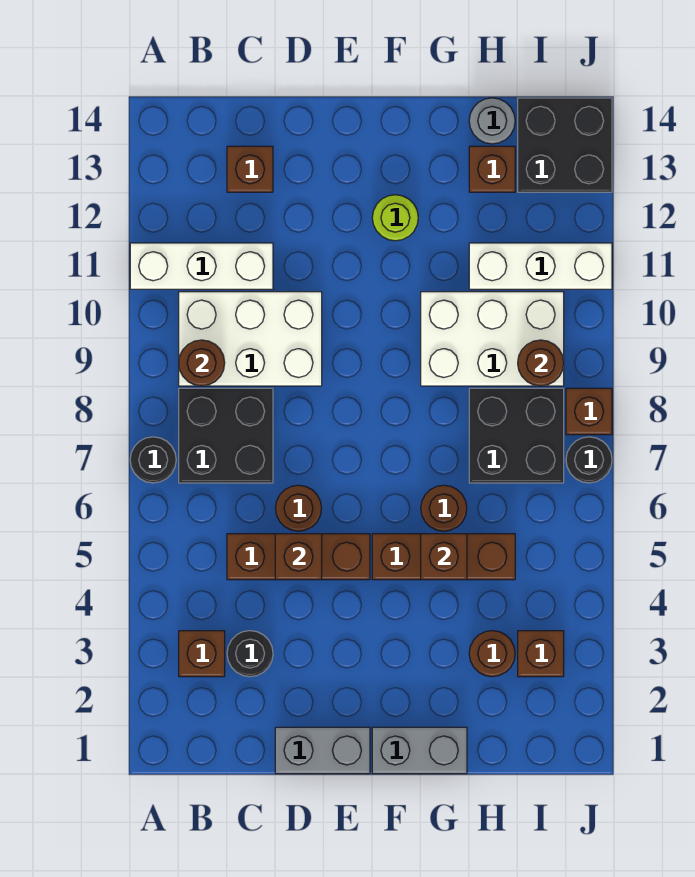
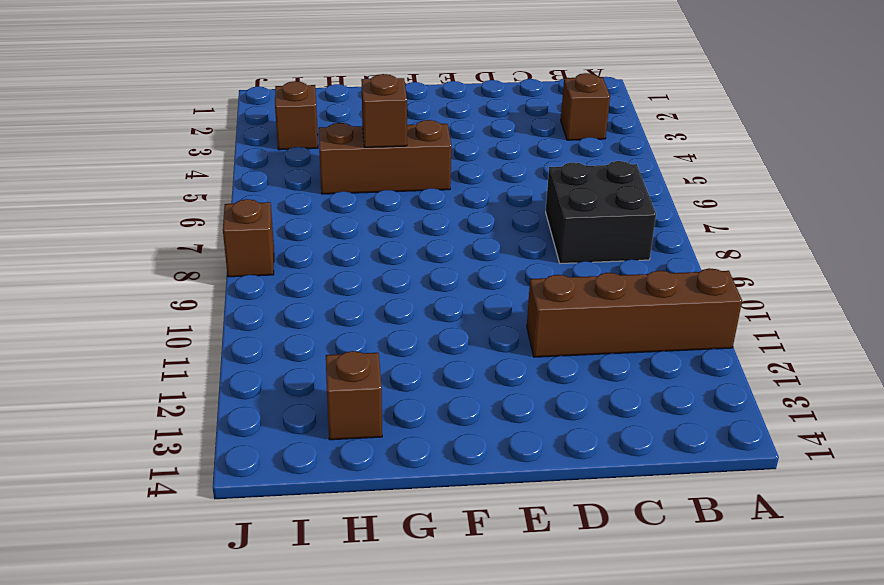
brown 1x4 brick [527,268,742,357] -> white 1x3 brick [130,243,273,289]
none -> black 1x1 round brick [130,437,176,483]
none -> white 2x3 brick [179,292,322,386]
none -> black 1x1 round brick [227,631,273,677]

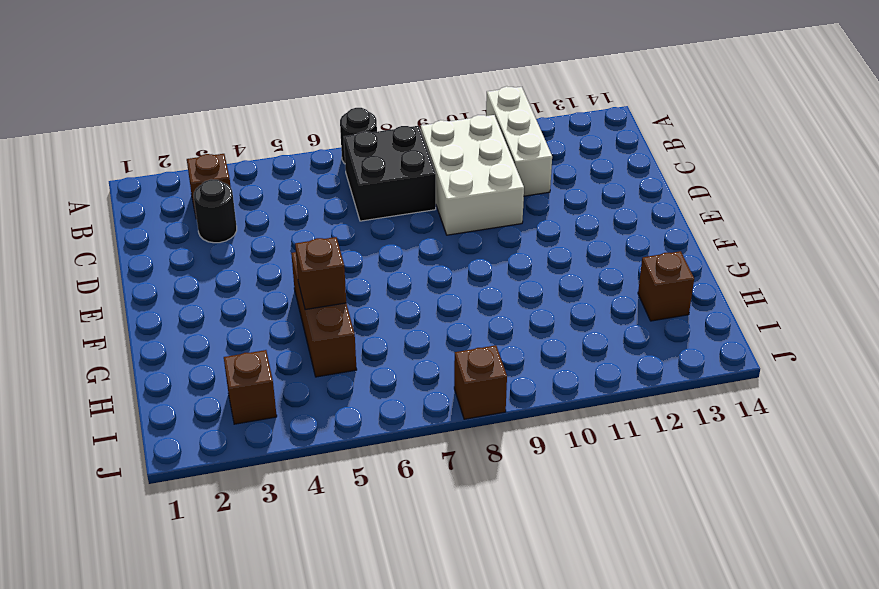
none -> brown 1x3 brick [227,534,370,580]
none -> brown 1x1 brick [227,146,273,192]
none -> grey 1x2 brick [275,727,370,774]

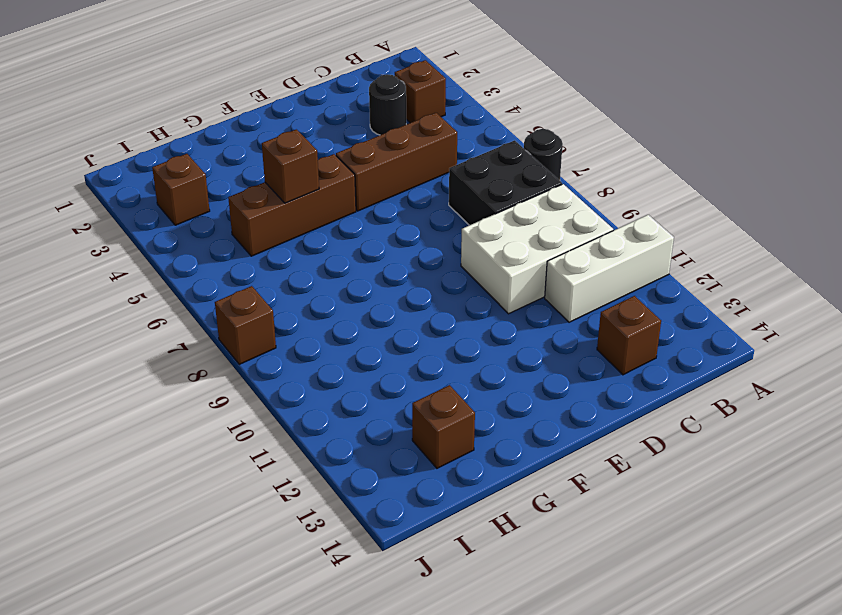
none -> grey 1x2 brick [275,727,370,774]
none -> brown 1x1 round brick [275,485,322,531]
none -> grey 1x2 brick [372,727,467,774]

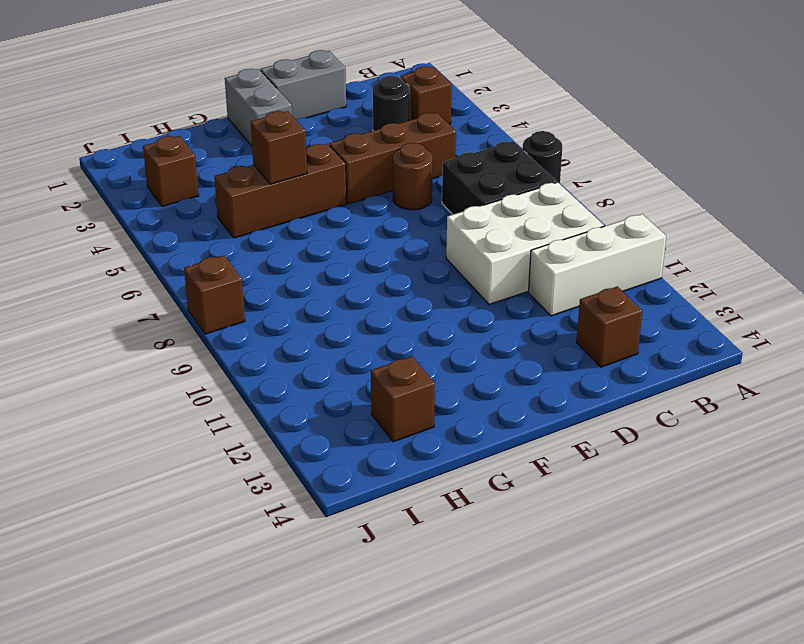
grey 1x2 brick [225,69,292,146] -> grey 1x2 brick turned to [372,727,467,774]
none -> lime 1x1 round brick [372,195,418,241]
none -> brown 1x1 round brick [421,485,467,531]
none -> white 2x3 brick [421,292,564,386]

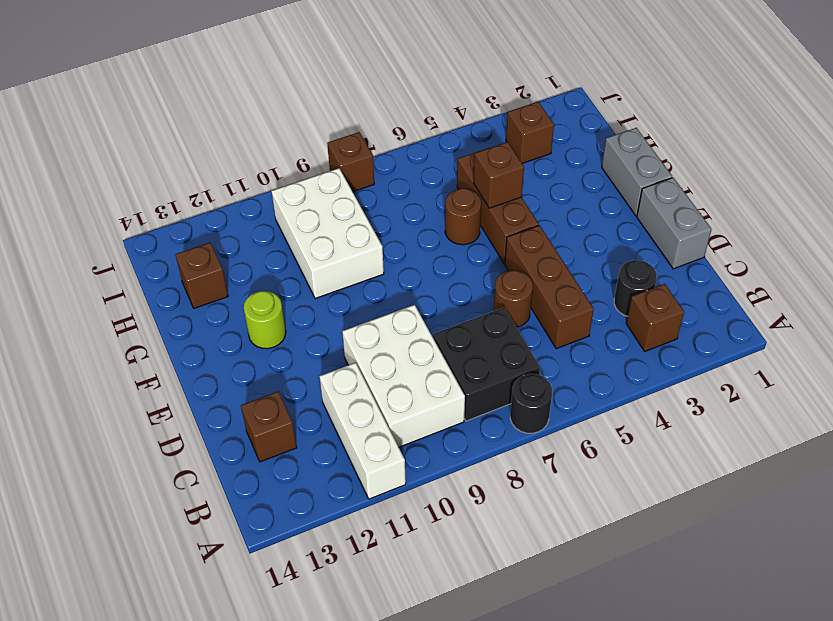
none -> brown 1x1 round brick [469,631,515,677]
none -> black 2x2 brick [469,388,564,483]
none -> white 1x3 brick [469,243,612,289]

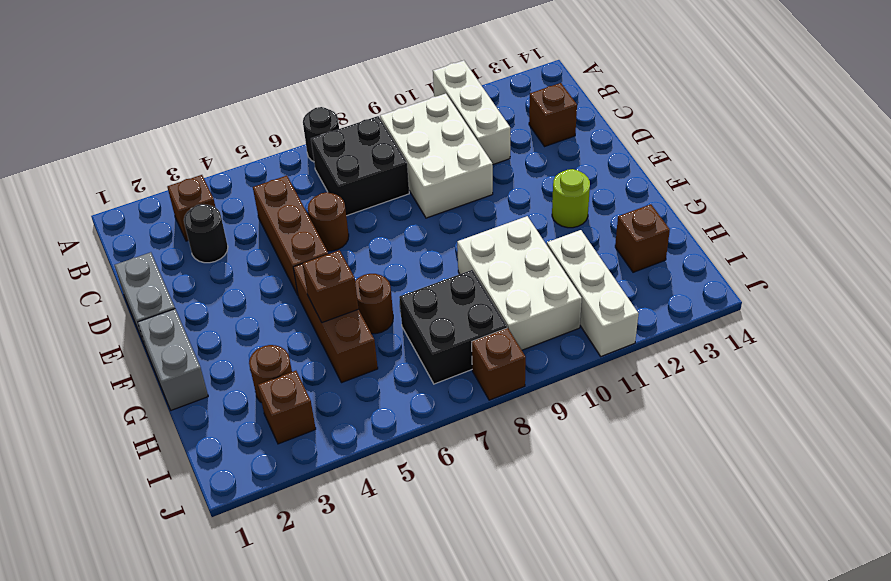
none -> grey 1x1 round brick [469,98,515,144]
none -> black 2x2 brick [518,98,612,192]
none -> black 1x1 round brick [566,437,612,483]

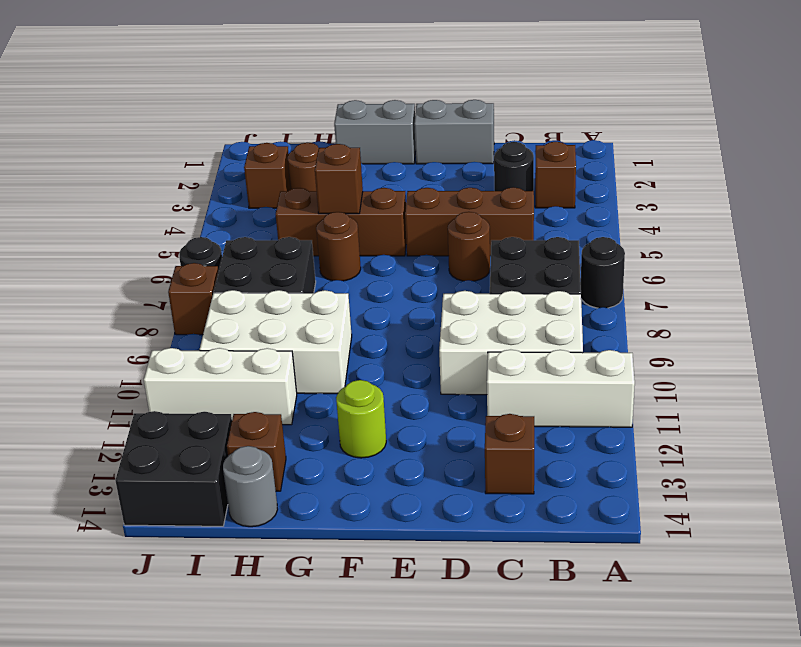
none -> brown 1x1 round brick [179,340,225,386]
none -> brown 1x1 brick [275,534,322,580]
none -> brown 1x1 round brick [518,340,564,386]

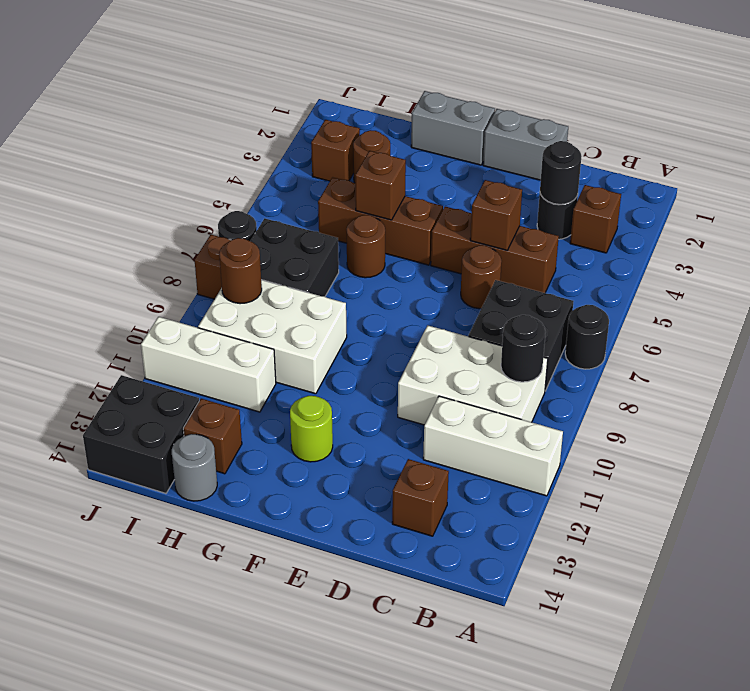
black 1x1 round brick [501,315,546,382] -> brown 1x1 round brick [179,340,225,386]
black 1x1 round brick [540,141,581,204] -> none

